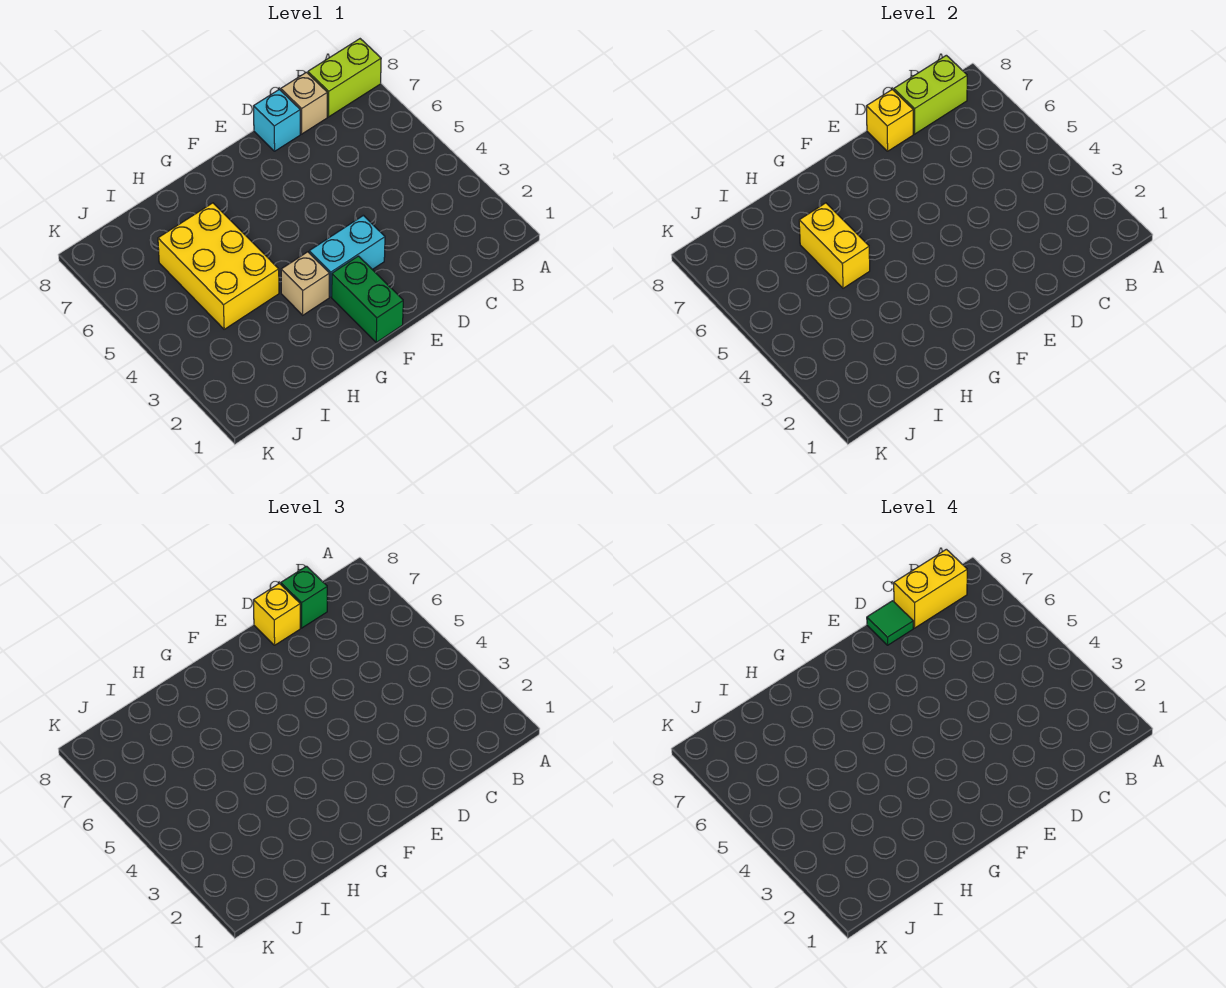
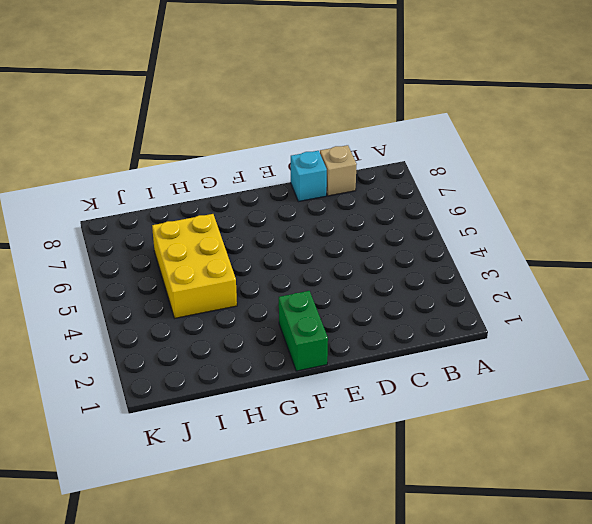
none -> lime 1x2 brick [308,39,381,117]
none -> cyan 1x2 brick [309,215,385,297]
none -> tan 1x1 brick [281,252,329,315]

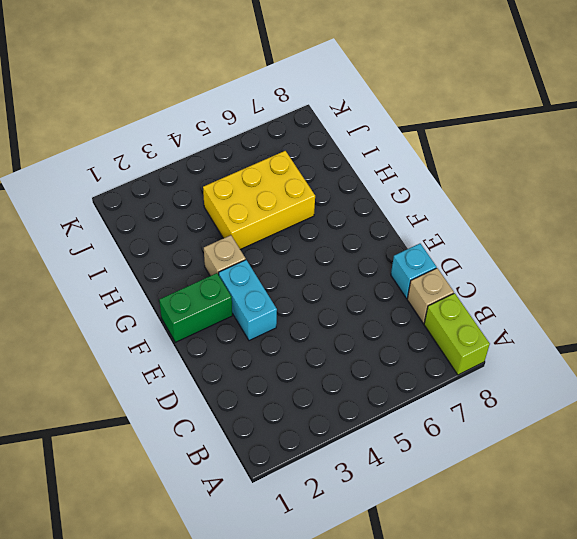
none -> lime 1x2 brick [894,55,967,134]
none -> yellow 1x1 brick [867,89,913,151]
none -> yellow 1x2 brick [799,203,870,288]

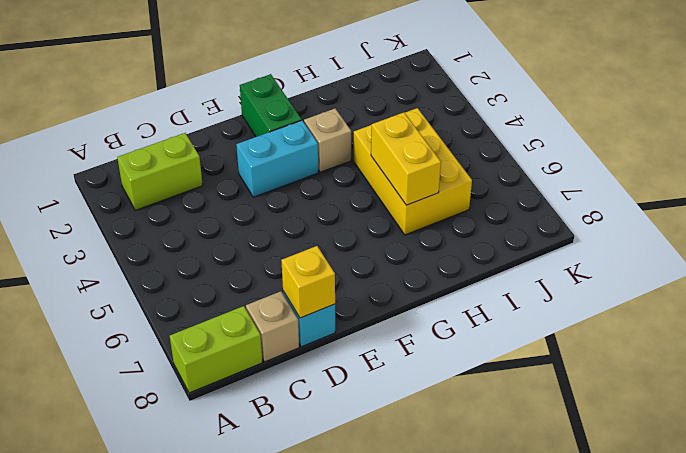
lime 1x2 brick [117,133,203,210] -> lime 1x2 brick moved to [894,55,967,134]
none -> green 1x1 brick [281,566,327,628]
none -> yellow 1x1 brick [254,583,300,645]
none -> yellow 1x2 brick [894,549,967,628]

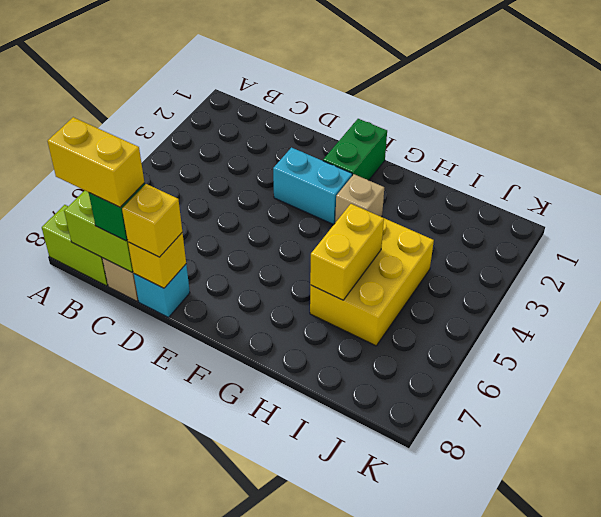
none -> green 1x1 tile [867,601,913,645]

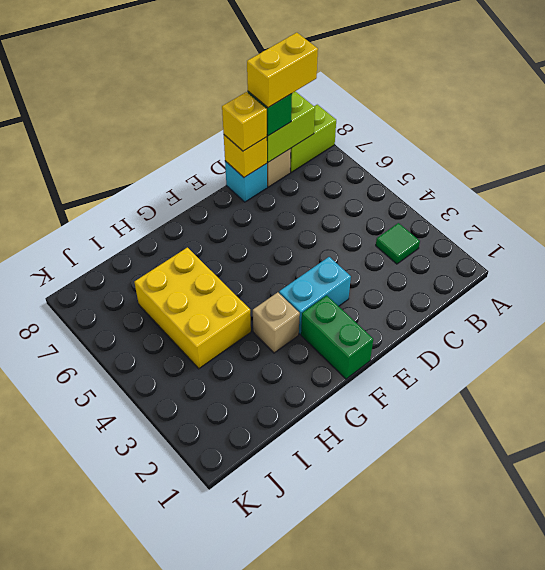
green 1x1 tile [376,223,420,264] -> green 1x1 tile moved to [867,601,913,645]
none -> yellow 1x2 brick [799,203,870,288]

